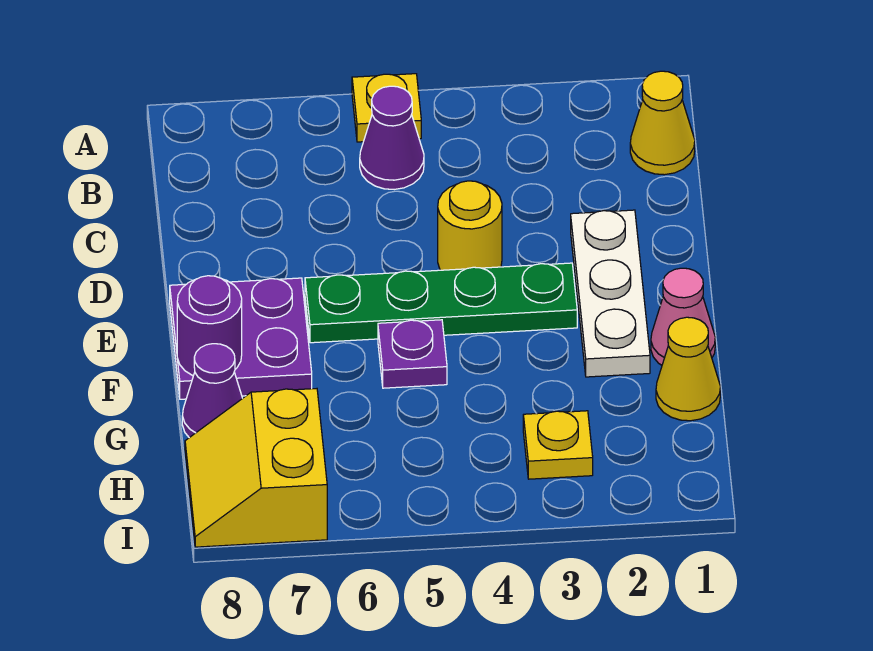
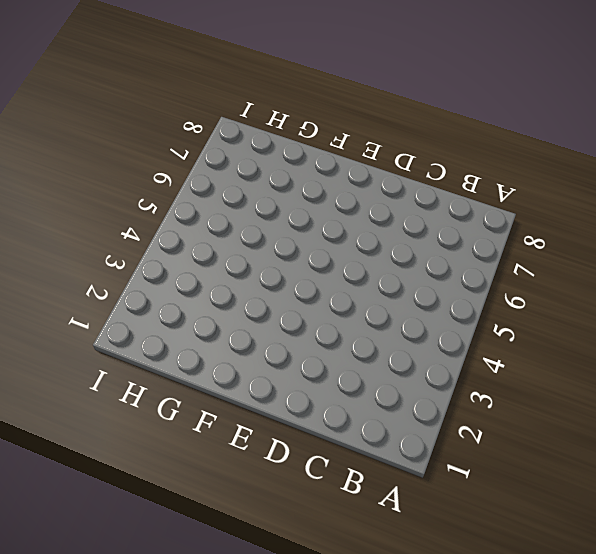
none -> yellow 1x1 plate [352,74,421,142]
none -> yellow 1x1 cone [630,71,695,175]
none -> purple 1x1 cone [360,86,424,190]

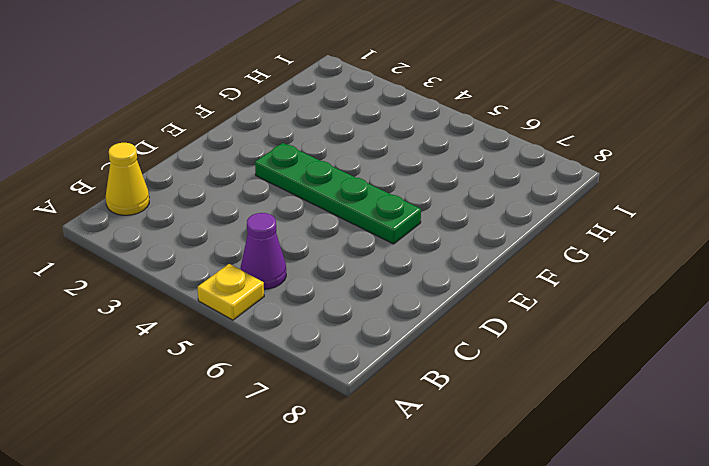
none -> white 1x3 plate [571,210,650,377]
none -> yellow 1x1 round brick [438,181,502,270]
none -> purple 2x2 plate [170,278,312,399]

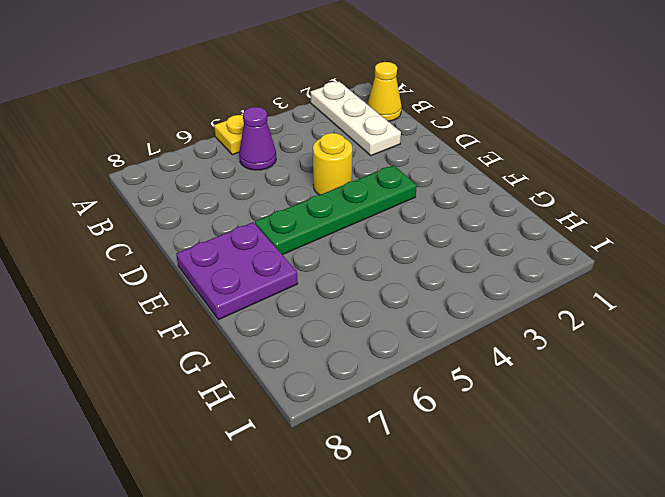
white 1x3 plate [310,82,401,156] -> white 1x3 plate moved to [571,210,650,377]
none -> pink 1x1 cone [651,268,715,365]
none -> purple 1x1 plate [378,320,447,388]
none -> yellow 1x1 cone [656,317,720,421]

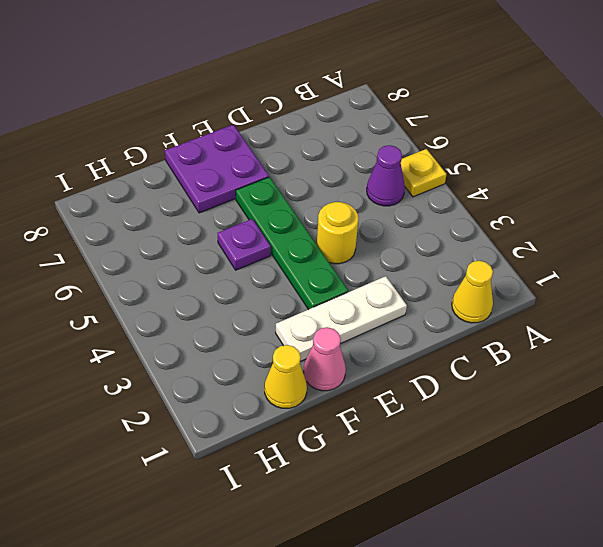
none -> purple 1x1 cone [182,344,242,438]
none -> yellow 1x1 plate [523,411,593,479]
none -> yellow 2x2 slope [185,389,327,547]

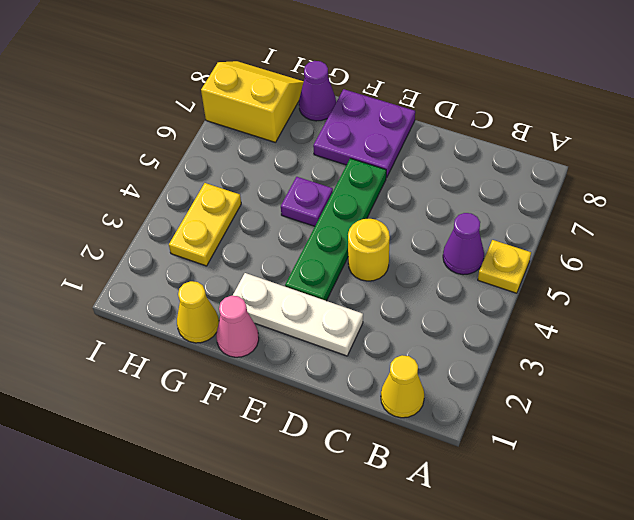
yellow 1x2 plate [169,183,241,266] -> yellow 1x1 plate [523,411,593,479]
none -> purple 1x1 round brick [177,276,242,376]

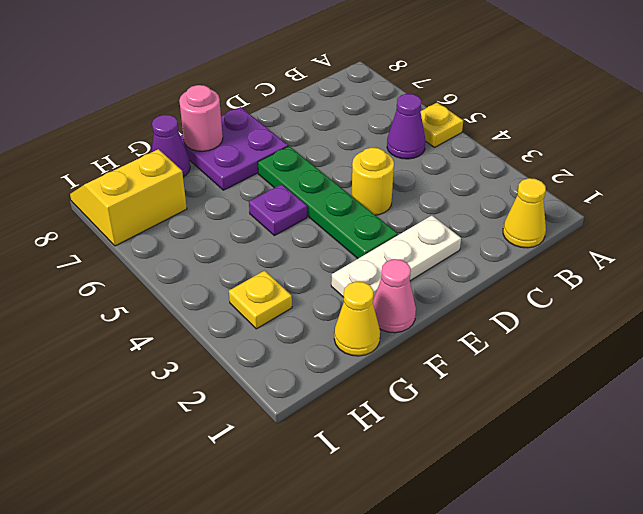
pink 1x1 round brick [179,85,223,151] -> purple 1x1 round brick [177,276,242,376]

